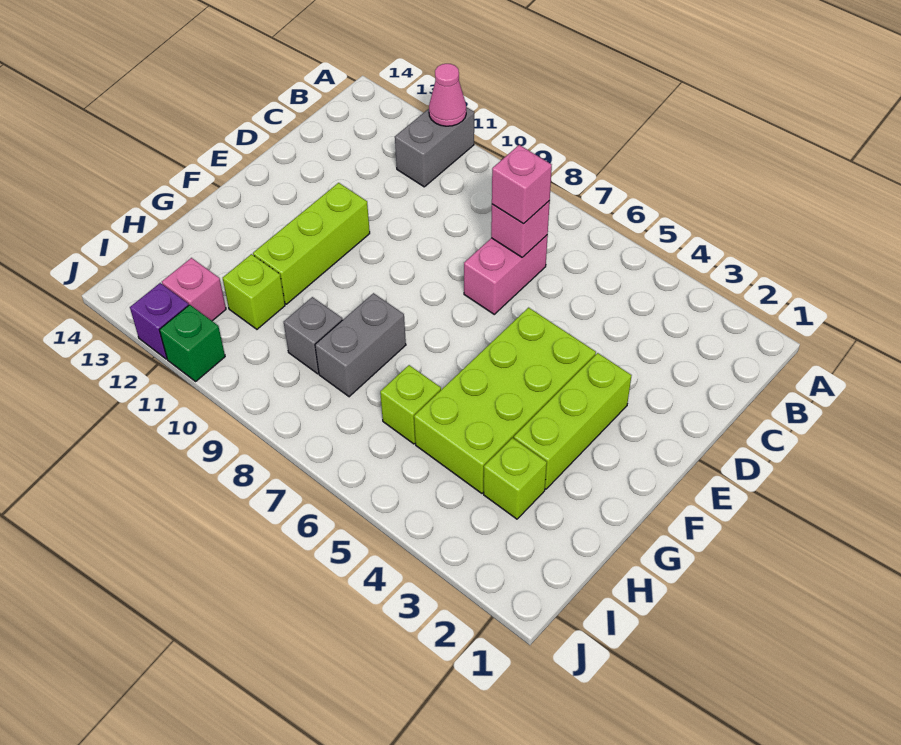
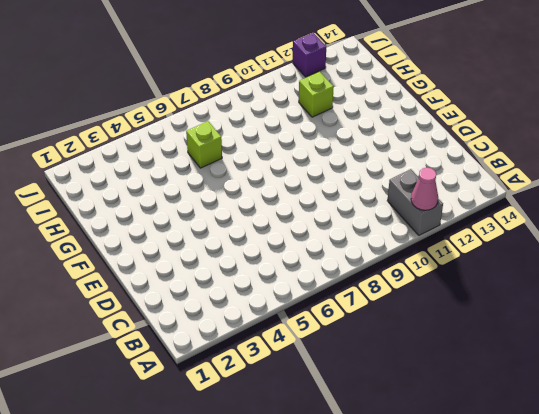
none -> pink 1x2 brick [464,235,548,314]
none -> lime 1x3 brick [514,353,632,489]
none -> lime 2x4 brick [414,308,596,493]

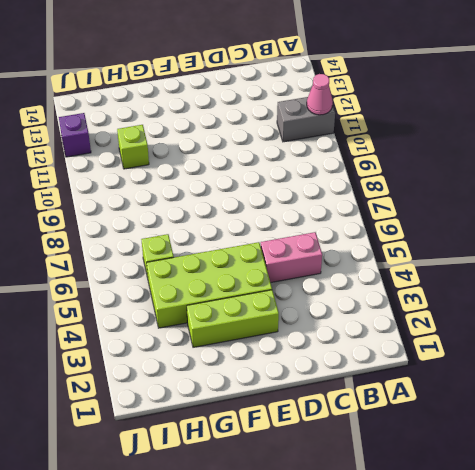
pink 1x2 brick [261,232,322,283] -> pink 1x2 brick moved to [464,235,548,314]
none -> lime 1x3 brick [253,183,370,304]
none -> grey 1x2 brick [315,293,406,397]
none -> lime 1x1 brick [484,438,547,519]

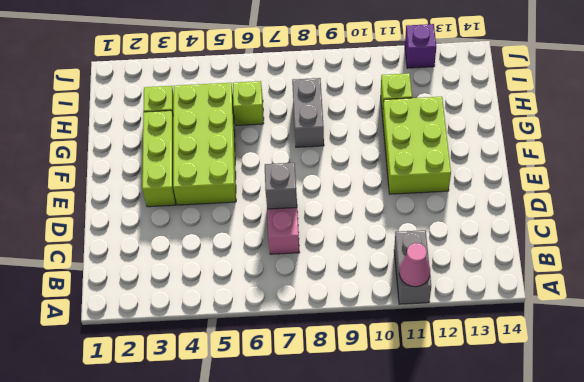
grey 1x1 brick [265,163,297,209] -> grey 1x1 brick moved to [284,297,342,374]
lime 2x3 brick [383,97,451,194] -> lime 1x3 brick [253,183,370,304]
none -> pink 1x1 brick [162,258,226,321]
none -> green 1x1 brick [159,305,225,381]
none -> pink 1x1 brick [491,201,550,257]

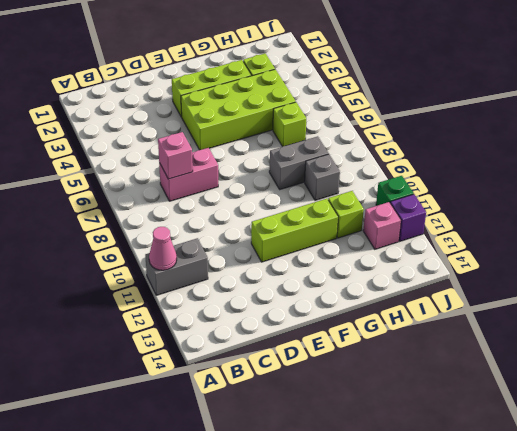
none -> pink 1x1 brick [492,145,552,224]

